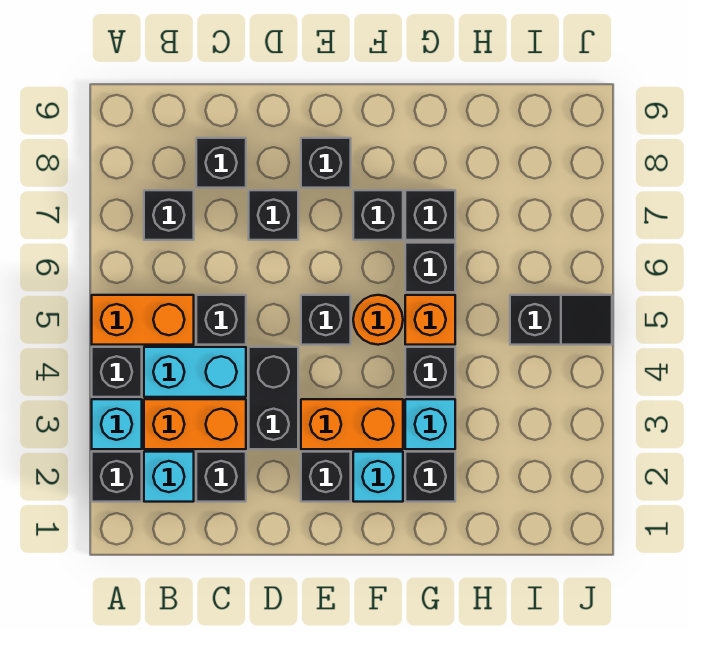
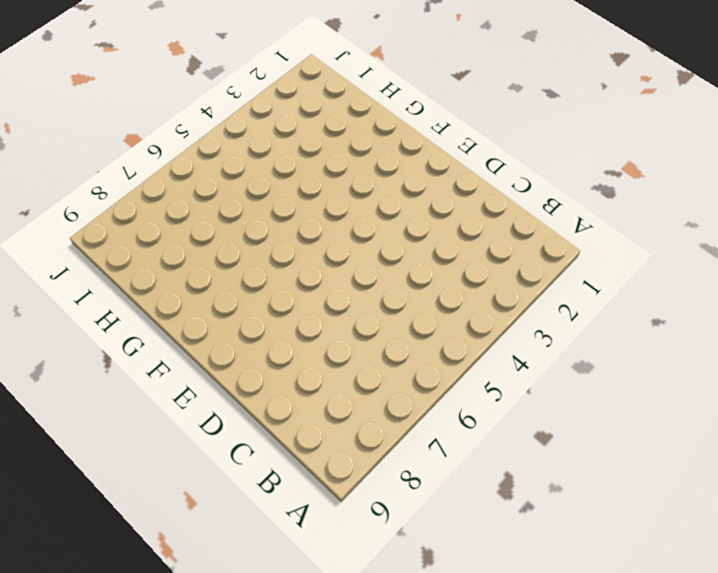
none -> black 1x1 brick [92,452,142,502]
none -> cyan 1x1 brick [92,399,142,449]
none -> black 1x1 brick [92,347,142,397]

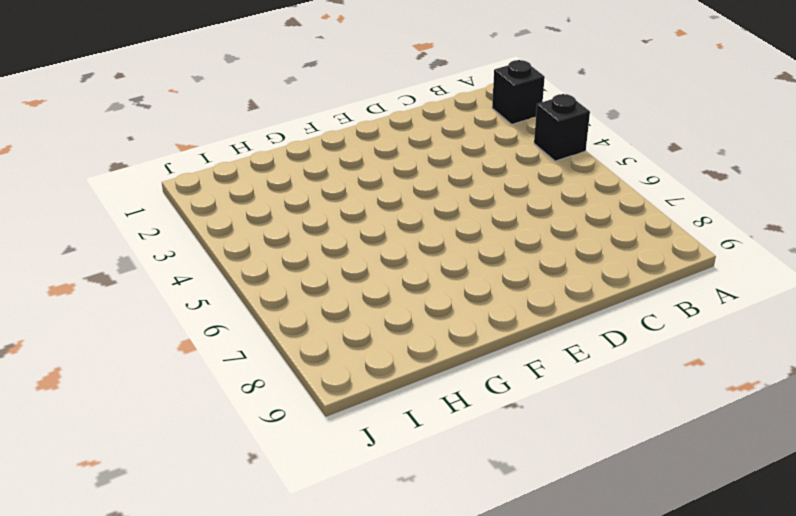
none -> cyan 1x1 brick [92,399,142,449]
none -> orange 1x2 brick [92,295,194,345]
none -> cyan 1x1 brick [144,452,194,502]

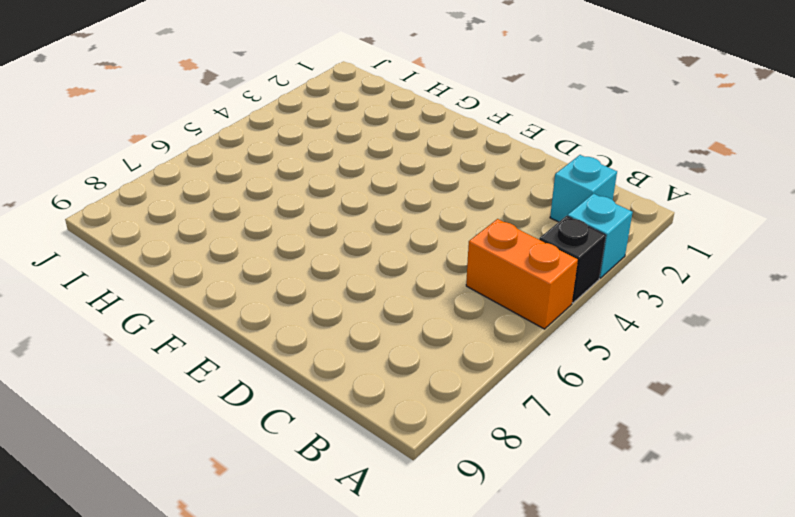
none -> black 1x1 brick [92,452,142,502]
none -> orange 1x2 brick [144,399,246,449]
none -> cyan 1x2 brick [144,347,246,397]

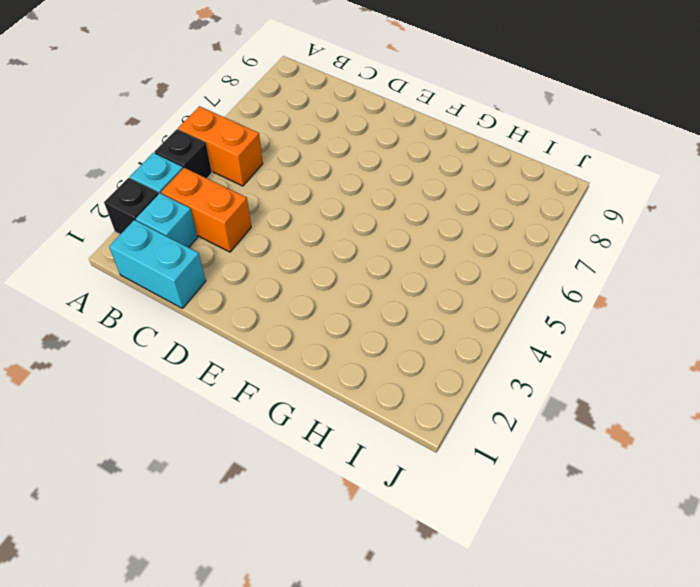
cyan 1x2 brick [109,220,206,308] -> cyan 1x2 brick moved to [144,347,246,397]
none -> black 1x1 brick [144,190,194,240]
none -> black 1x1 brick [196,452,246,502]
none -> black 1x1 brick [196,295,246,345]

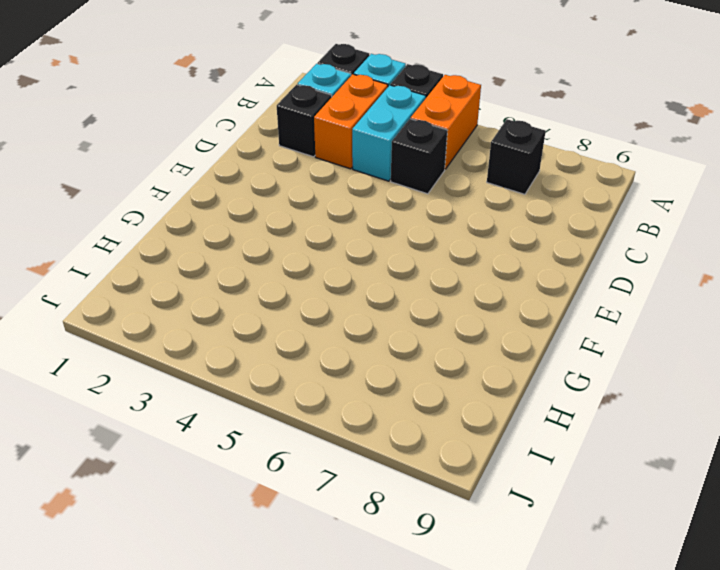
none -> black 1x1 brick [196,138,246,188]
none -> black 1x2 brick [249,347,298,449]
none -> black 1x1 brick [249,190,298,240]

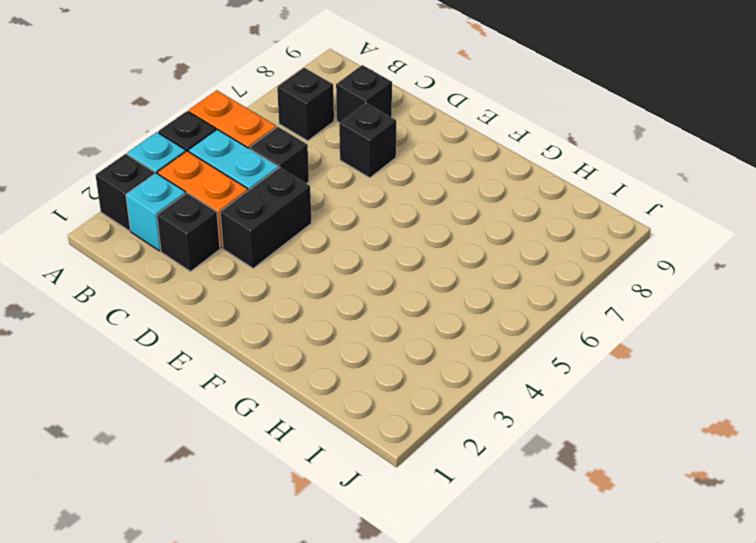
none -> black 1x1 brick [301,452,351,502]
none -> orange 1x2 brick [301,399,403,449]
none -> black 1x1 brick [301,295,351,345]

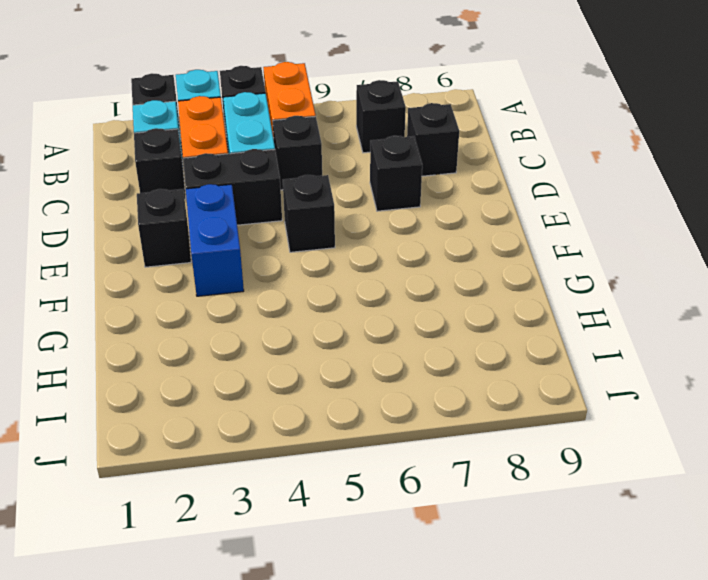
blue 1x2 brick [186,184,244,296] -> orange 1x2 brick [301,399,403,449]
none -> black 1x1 brick [301,138,351,188]
none -> cyan 1x1 brick [353,452,403,502]
none -> orange 1x1 round brick [353,295,403,345]

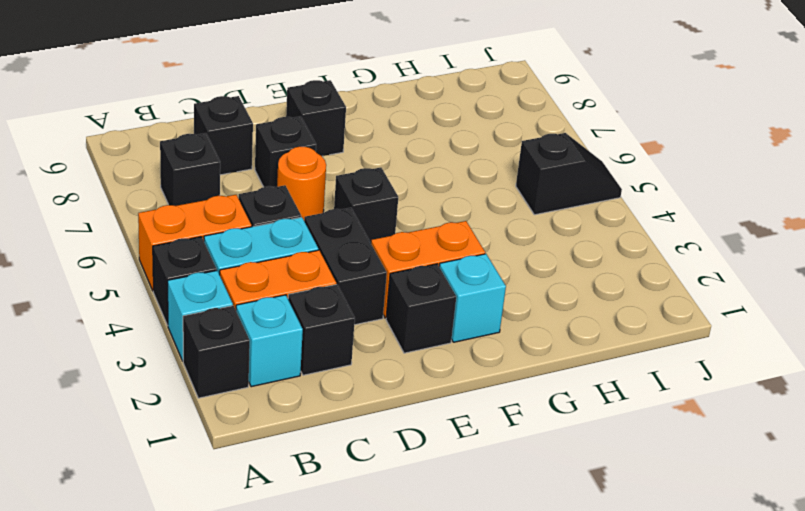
orange 1x1 round brick [277,147,326,220] -> orange 1x1 round brick moved to [353,295,403,345]
none -> black 1x1 brick [353,190,403,240]
none -> black 1x1 brick [405,452,455,502]
none -> cyan 1x1 brick [405,399,455,449]

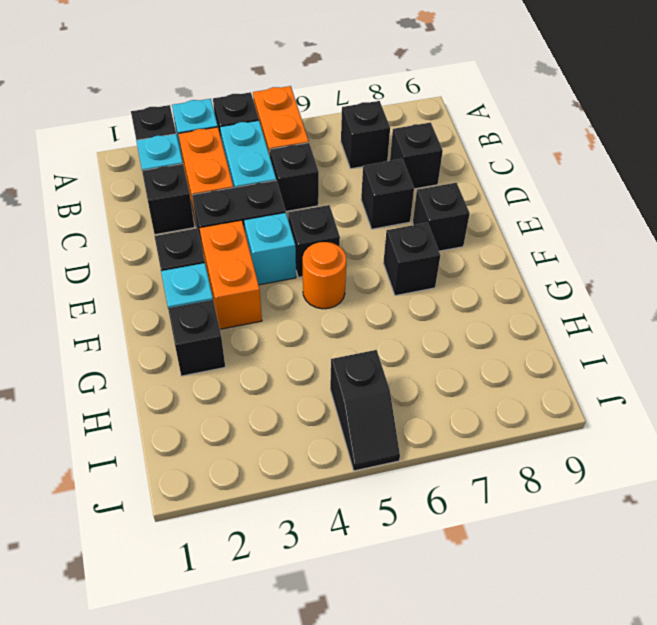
cyan 1x1 brick [244,213,296,285] -> cyan 1x1 brick moved to [405,399,455,449]
none -> black 1x1 brick [405,347,455,397]
none -> orange 1x1 brick [405,295,455,345]
none -> black 1x1 brick [405,243,455,292]

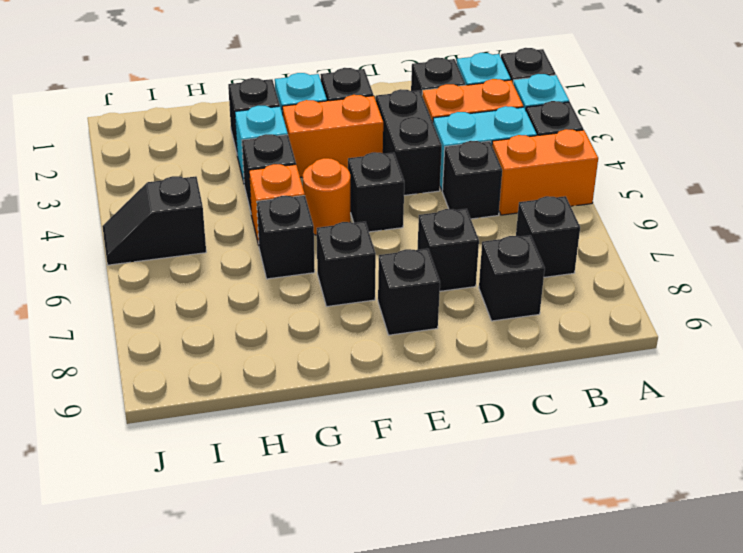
none -> black 1x1 brick [405,190,455,240]

